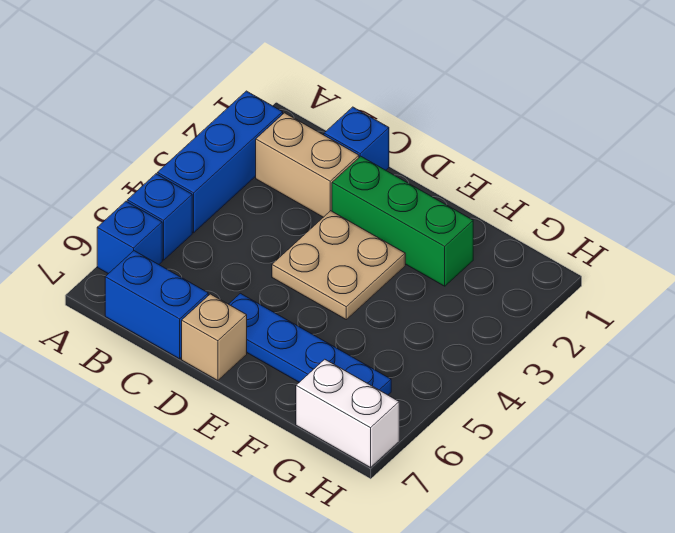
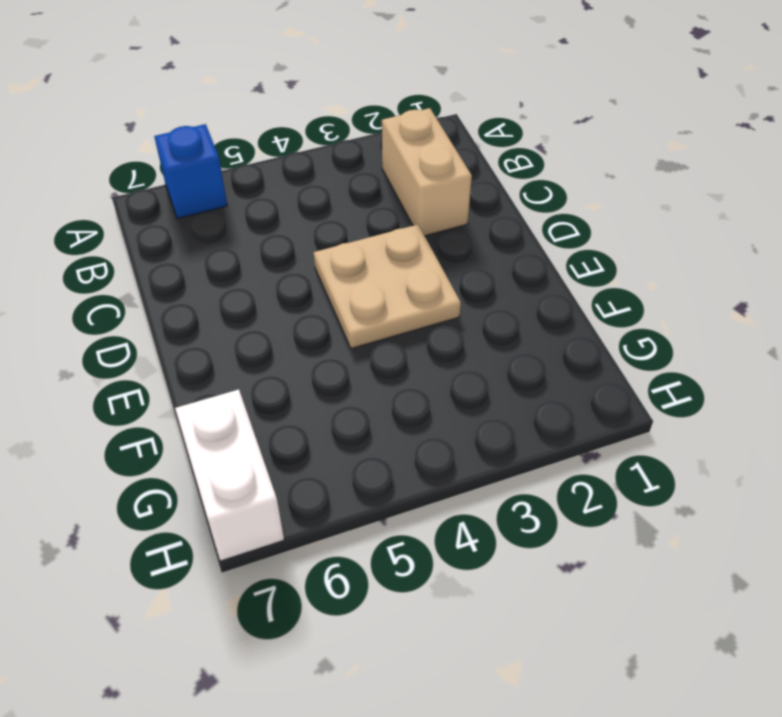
none -> blue 1x3 brick [157,91,283,233]
none -> blue 1x1 brick [127,174,192,260]

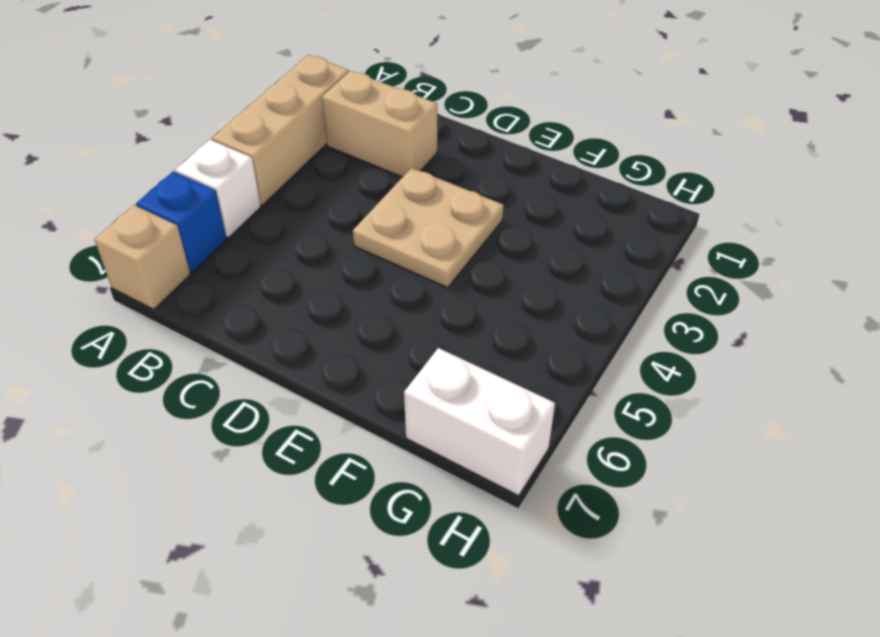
tan 1x3 brick [212,55,349,205] -> blue 1x3 brick [157,91,283,233]
white 1x1 brick [175,140,261,238] -> blue 1x1 brick [127,174,192,260]
tan 1x1 brick [94,205,191,309] -> tan 1x1 brick moved to [182,294,247,381]
none -> blue 1x2 brick [105,251,208,359]
none -> blue 1x1 brick [324,107,389,170]

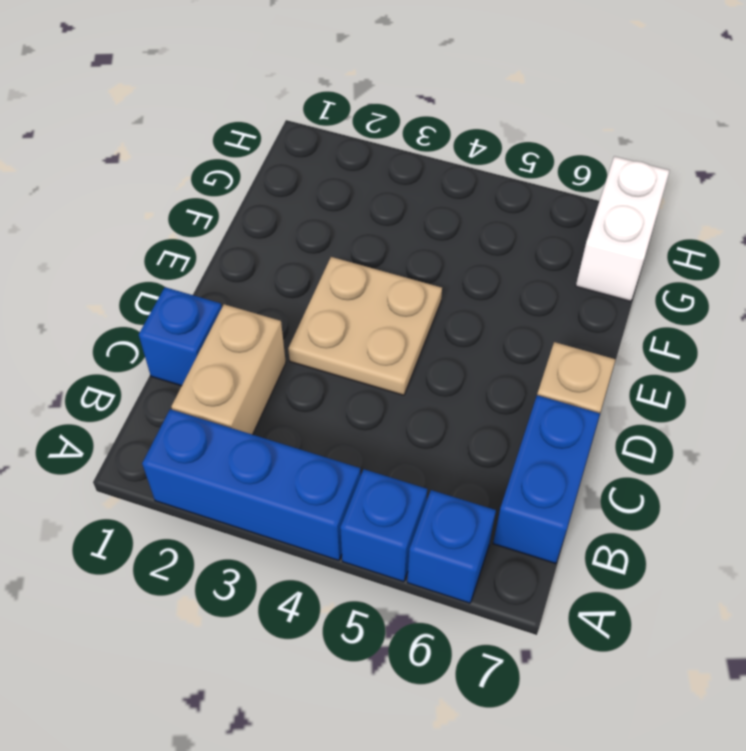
none -> green 1x3 brick [332,156,473,286]
none -> blue 1x4 plate [229,293,391,395]

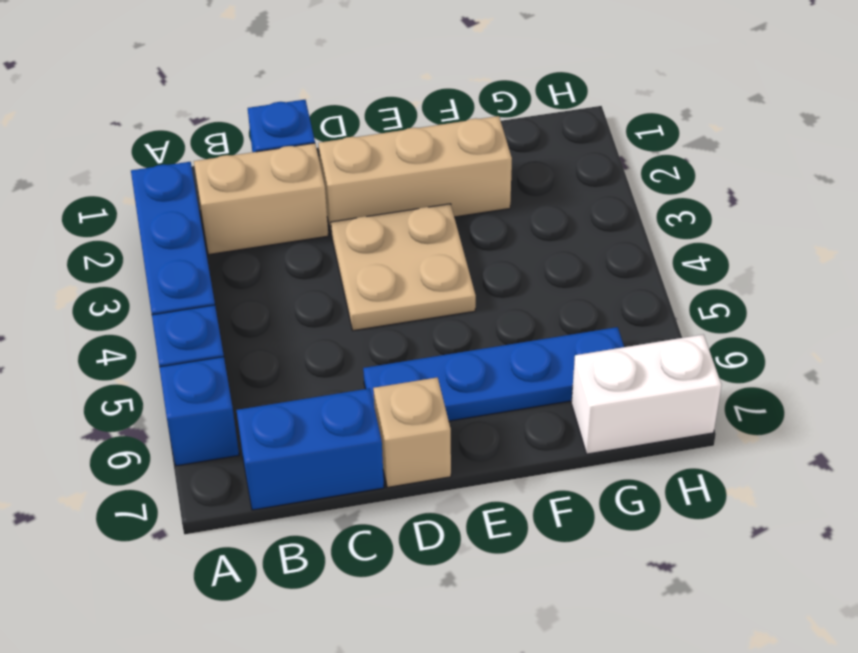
tan 1x3 brick [318,116,512,235] -> green 1x3 brick [332,156,473,286]

